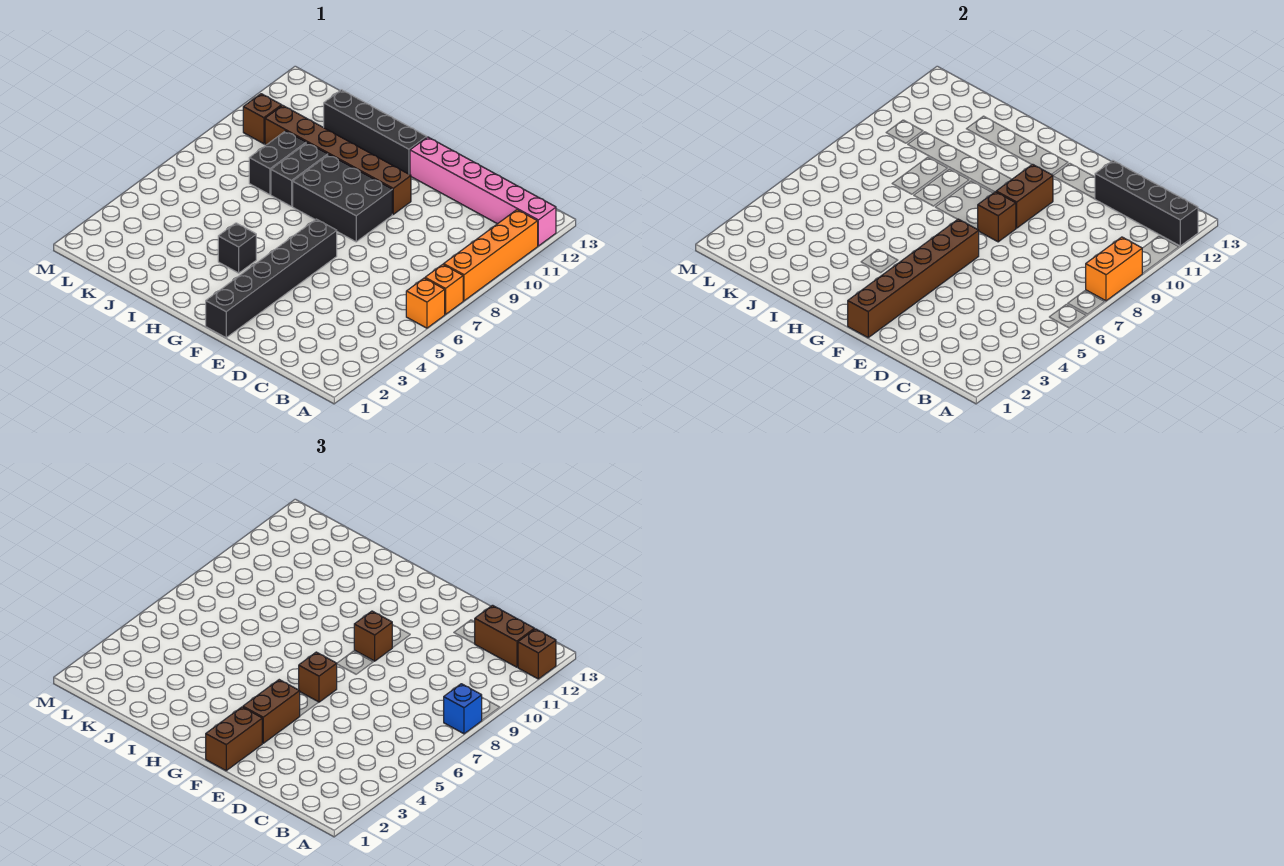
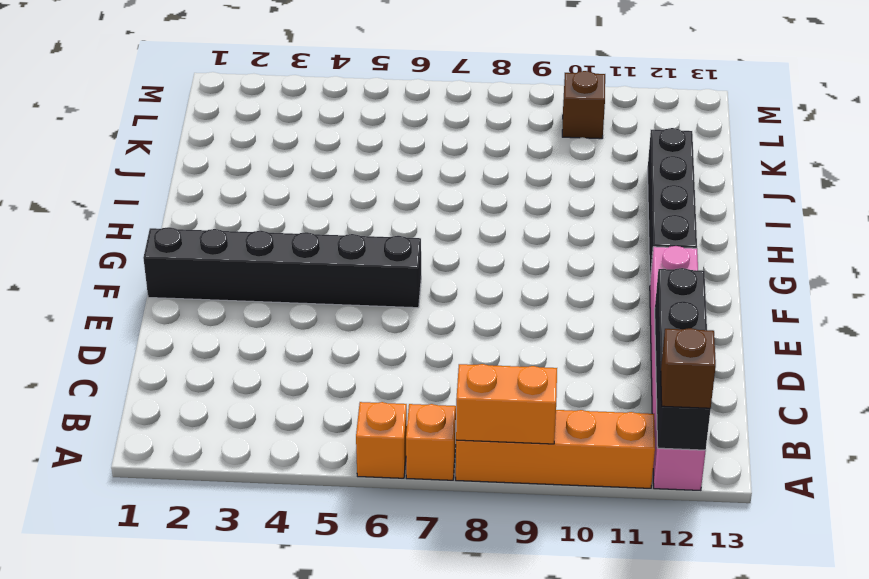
none -> black 2x3 brick [293,155,392,242]
none -> brown 1x6 brick [265,105,411,214]
none -> black 1x1 brick [218,223,256,273]

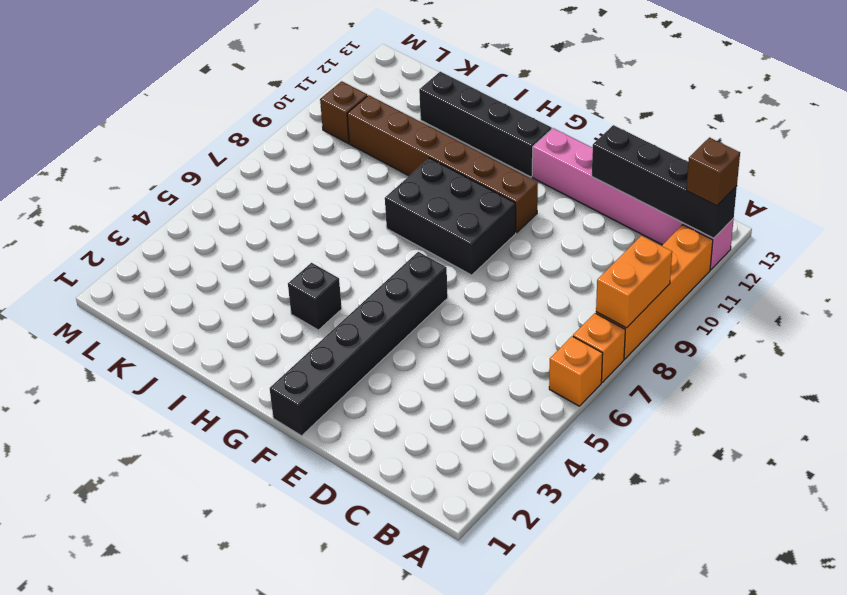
none -> black 1x2 brick [271,143,328,206]
none -> black 1x2 brick [249,131,306,195]
none -> brown 1x6 brick [848,219,979,338]

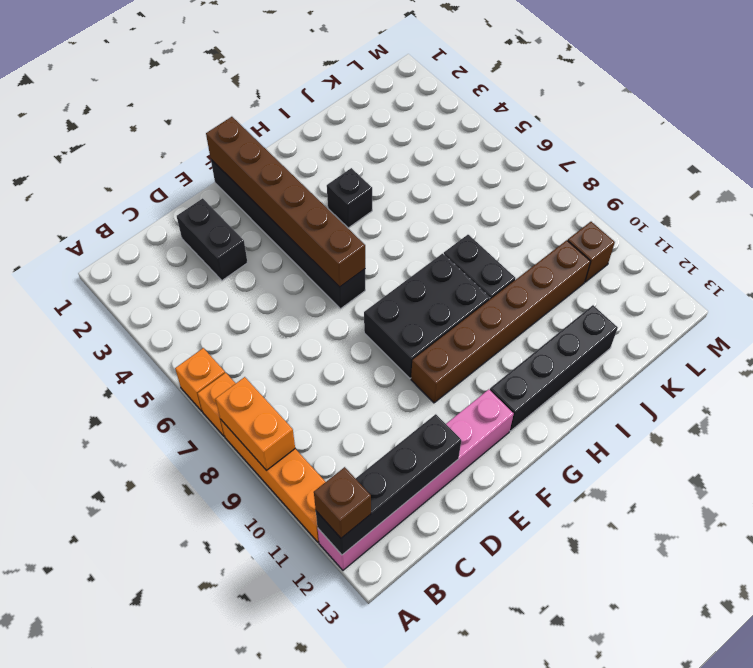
black 1x2 brick [177,198,248,280] -> black 1x2 brick moved to [249,131,306,195]
none -> brown 1x1 brick [978,192,1016,242]
none -> brown 1x2 brick [996,164,1053,228]
none -> blue 1x1 brick [444,684,482,734]

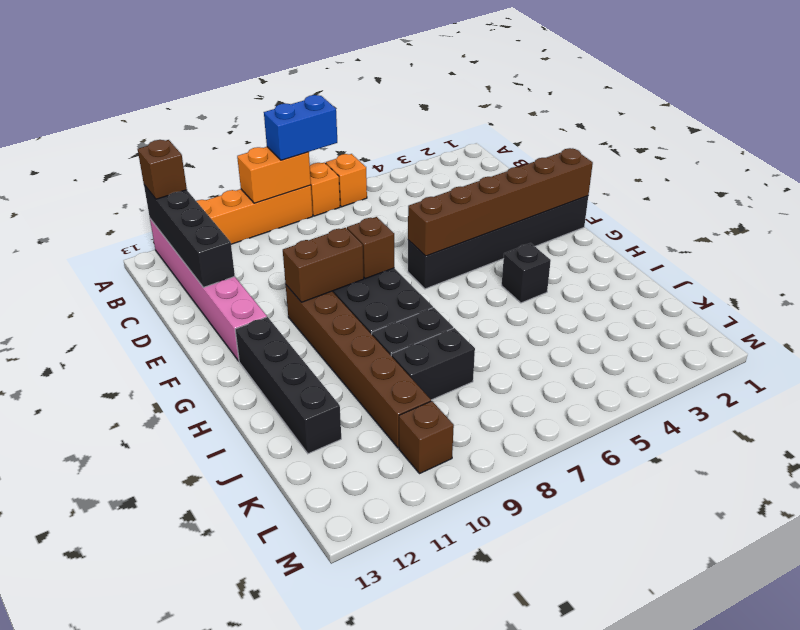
blue 1x2 brick [264,95,337,160] -> blue 1x1 brick [444,684,482,734]
none -> brown 1x2 brick [475,605,535,667]
none -> brown 1x2 brick [206,707,262,771]
none -> brown 1x2 brick [243,680,300,743]

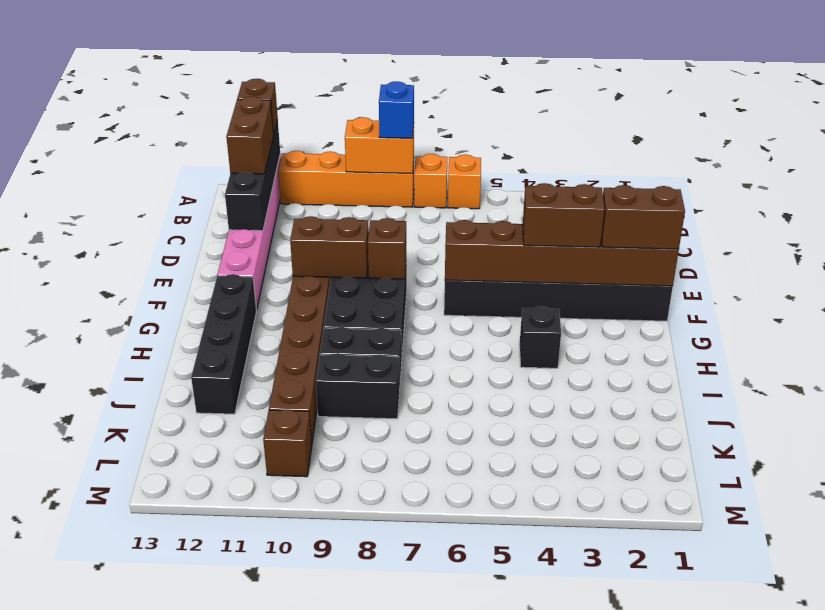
none -> brown 1x1 brick [299,652,337,702]
none -> brown 1x1 brick [354,611,392,661]

